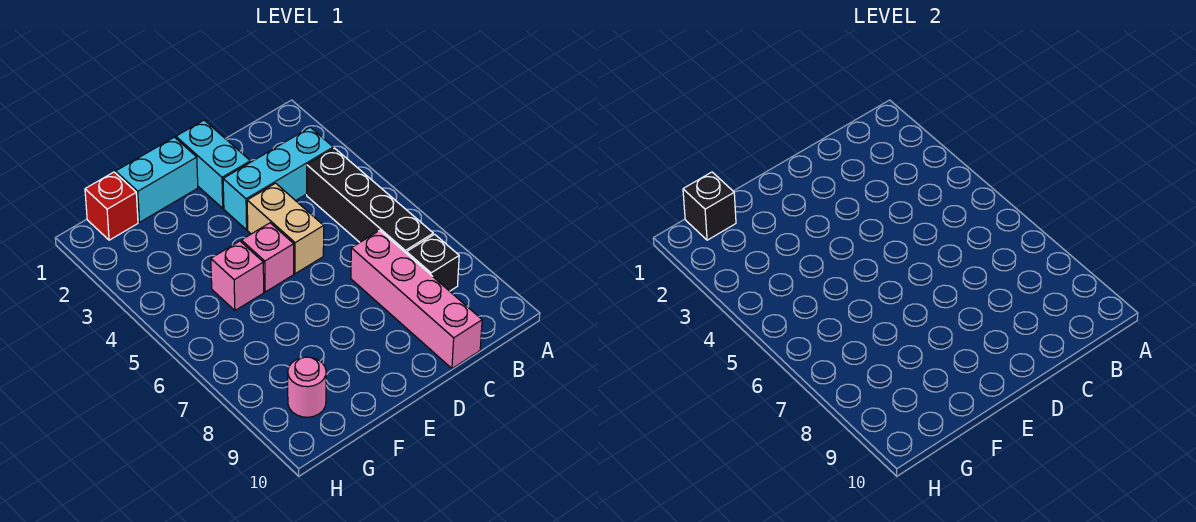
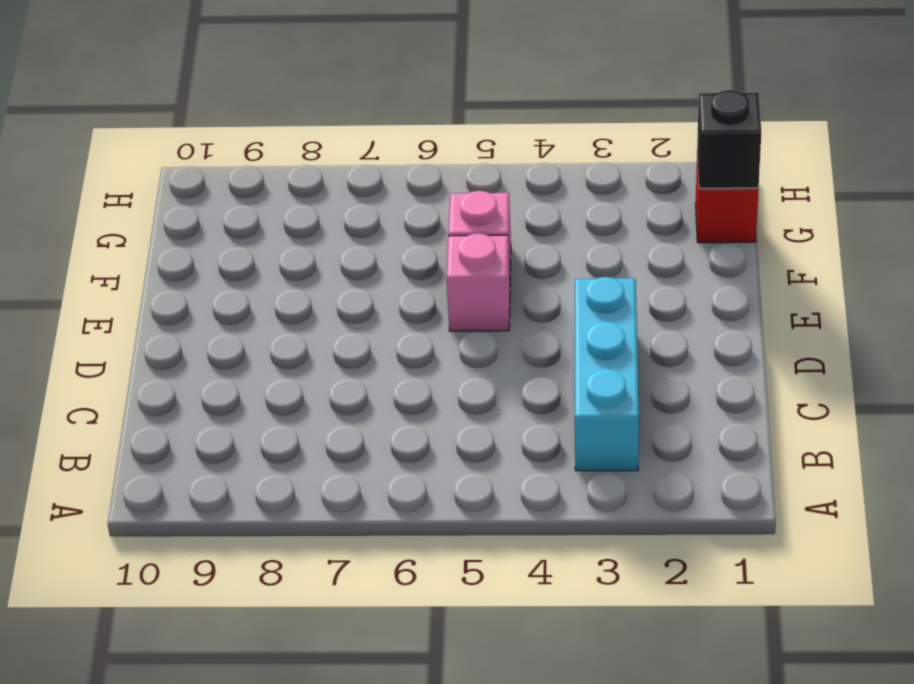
none -> black 1x4 brick [307,148,433,254]
none -> black 1x1 brick [407,234,459,291]
none -> pink 1x4 brick [351,230,482,369]

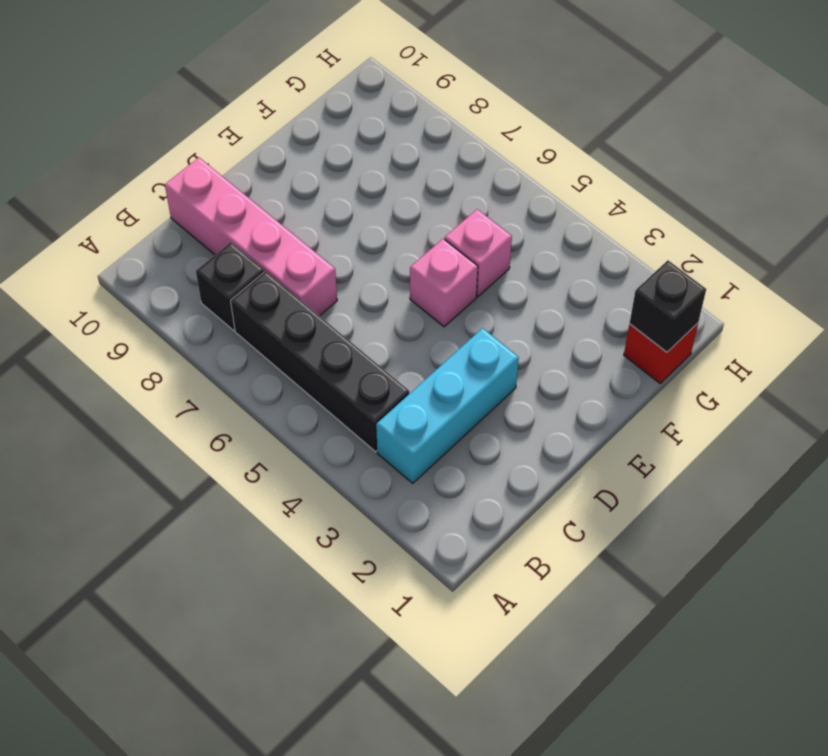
none -> cyan 1x2 brick [176,120,250,208]
none -> tan 1x2 brick [247,183,324,274]
none -> cyan 1x2 brick [116,137,198,222]

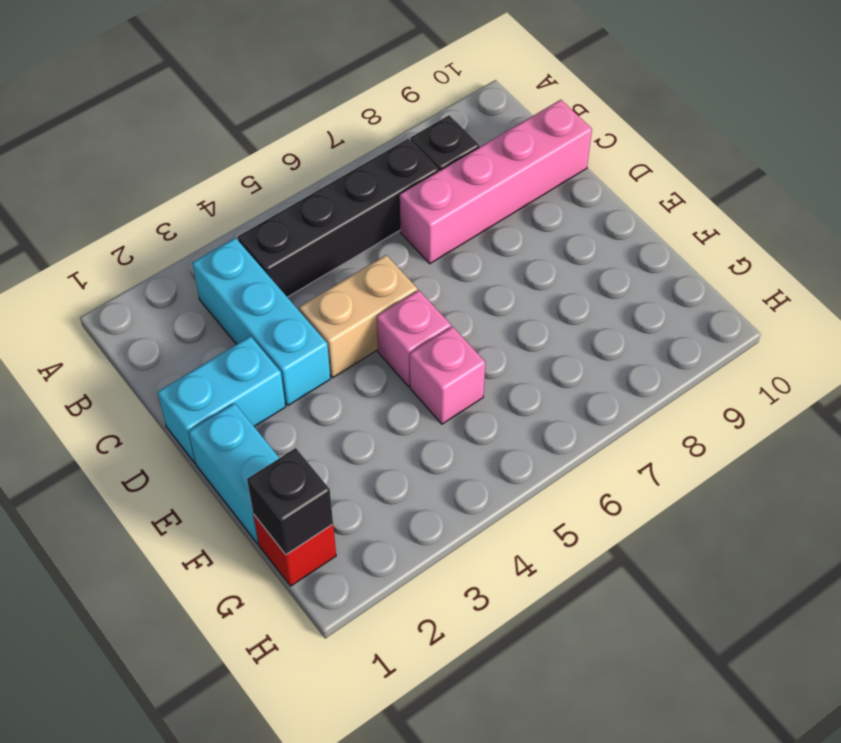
none -> pink 1x1 round brick [288,357,326,417]

